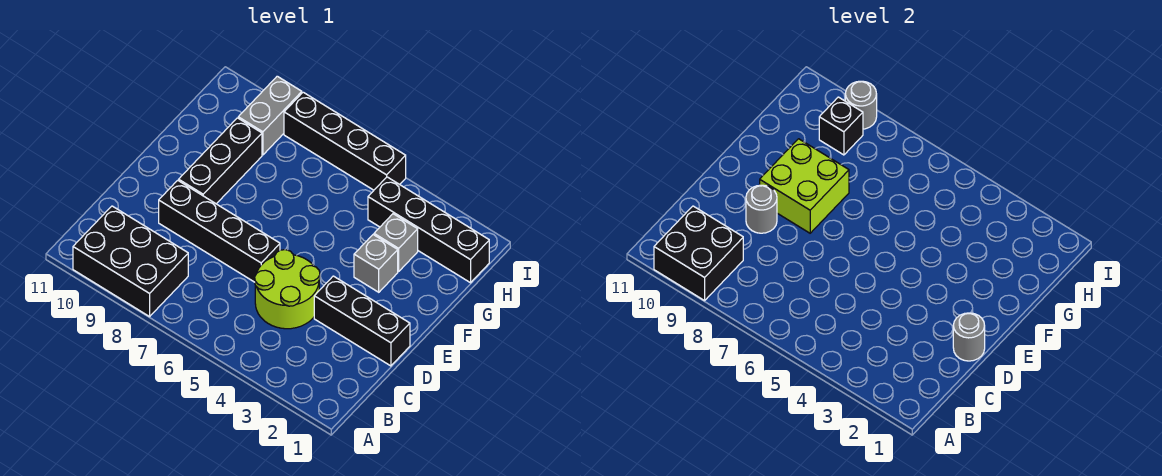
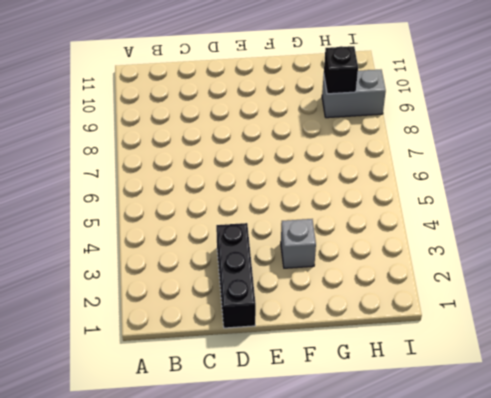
none -> black 2x3 brick [73,206,188,317]
none -> lime 2x2 round brick [255,250,320,329]
none -> black 1x4 brick [159,180,280,282]

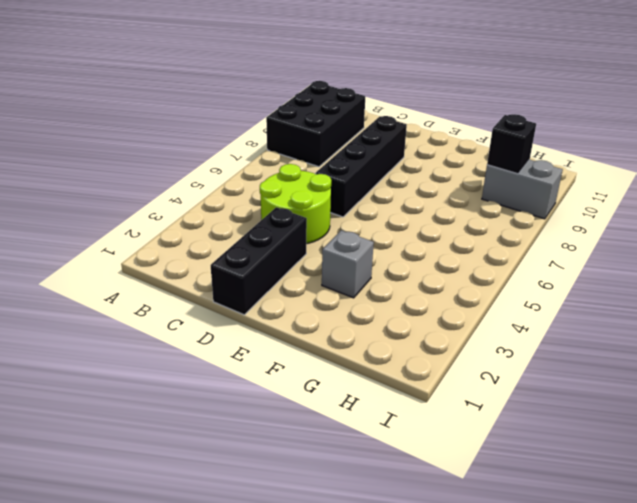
none -> black 1x3 brick [179,118,262,204]
none -> grey 1x1 brick [374,214,418,271]
none -> black 1x4 brick [368,177,489,283]

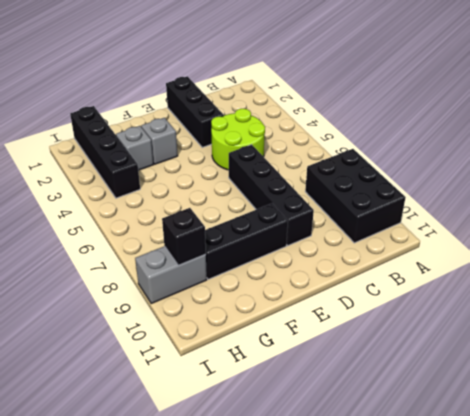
none -> black 1x4 brick [284,92,406,190]
none -> black 2x2 brick [654,206,743,301]
none -> grey 1x1 round brick [953,313,985,361]

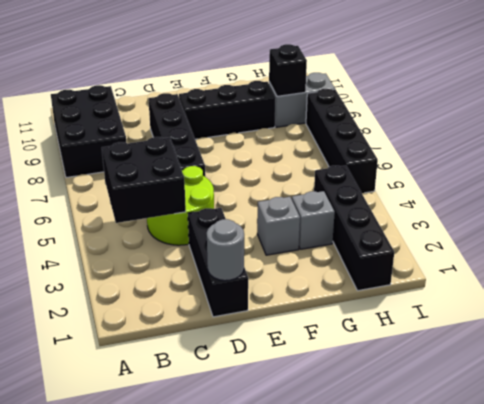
black 2x2 brick [102,137,186,223] -> black 2x2 brick moved to [654,206,743,301]
none -> grey 1x1 round brick [746,185,777,233]
none -> lime 2x2 brick [760,139,849,233]
none -> grey 1x1 round brick [845,81,877,129]

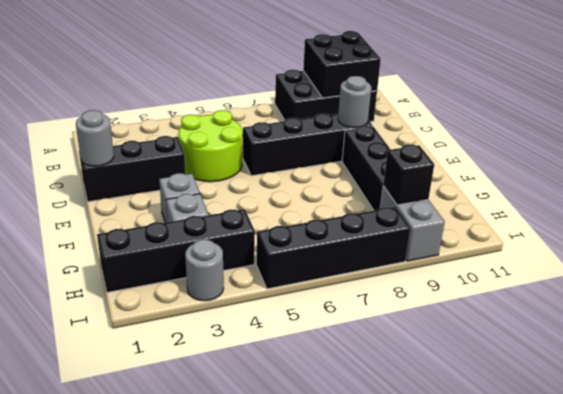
grey 1x1 round brick [185,239,224,301] -> grey 1x1 round brick moved to [845,81,877,129]
none -> lime 2x2 brick [760,139,849,233]

